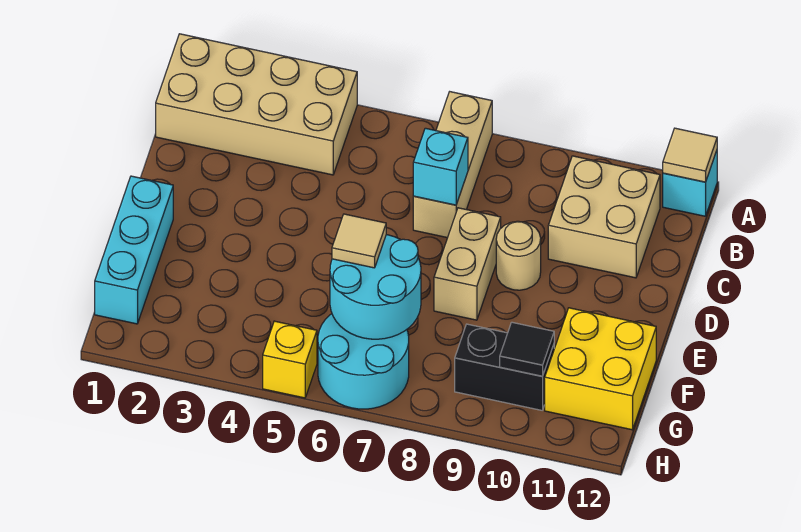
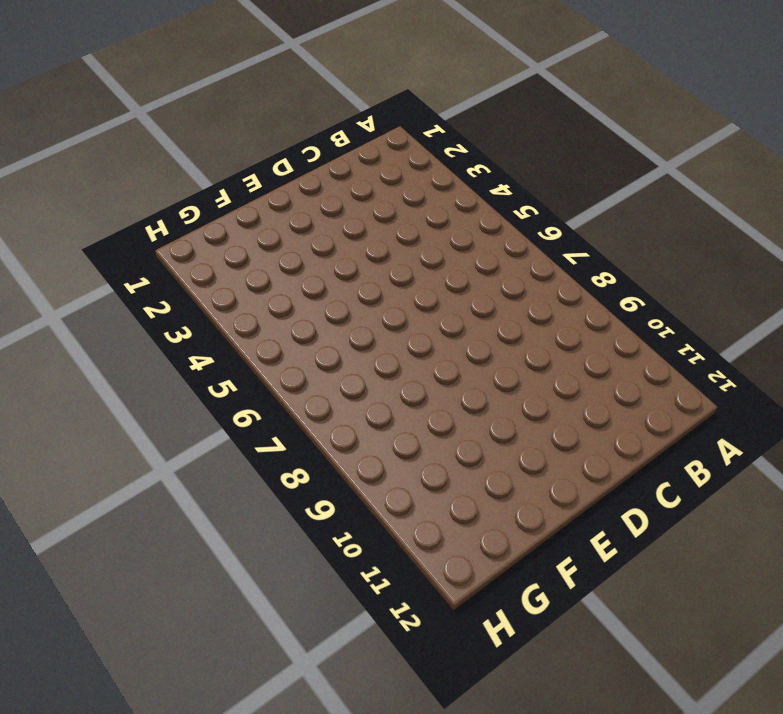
none -> tan 2x4 brick [156,34,357,175]
none -> tan 1x3 brick [413,92,492,238]
none -> cyan 1x1 brick [663,151,717,216]

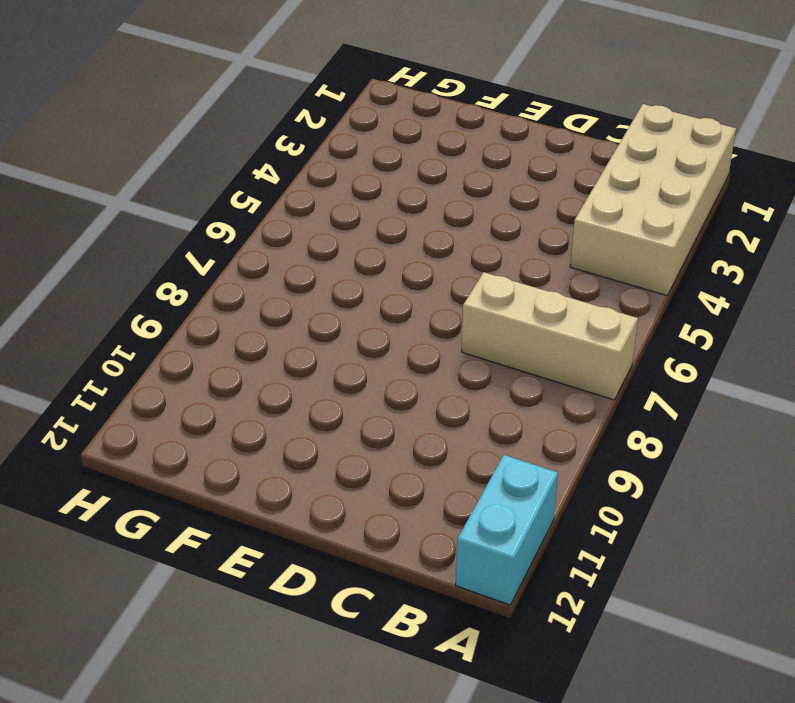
cyan 1x2 brick [456,455,558,605] -> cyan 1x1 brick [663,151,717,216]
none -> tan 2x2 brick [548,156,660,278]
none -> tan 1x2 brick [434,208,501,320]
none -> tan 1x1 round brick [496,221,541,290]

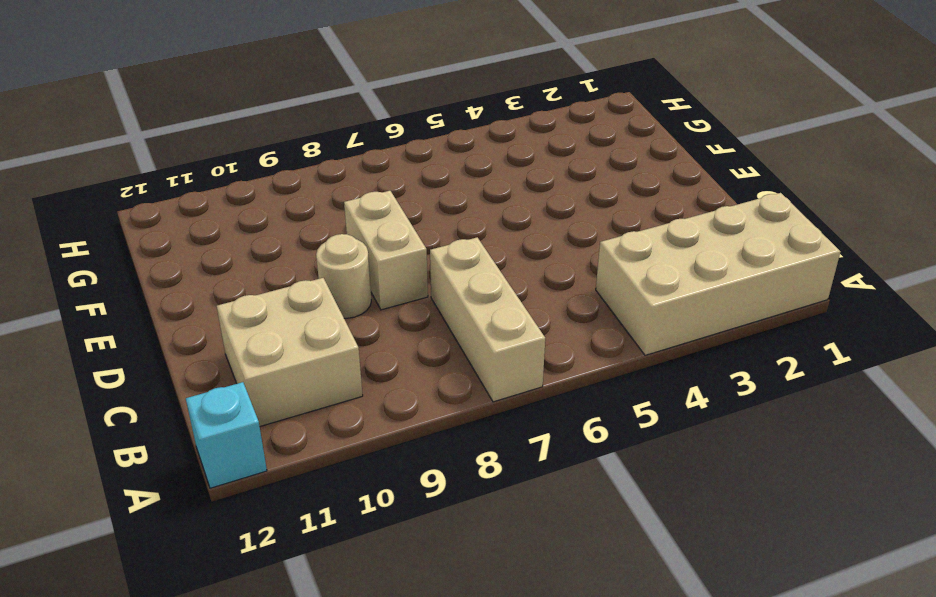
none -> cyan 1x3 brick [95,176,173,324]
none -> yellow 2x2 brick [545,308,656,430]
none -> cyan 2x2 round brick [318,314,409,409]

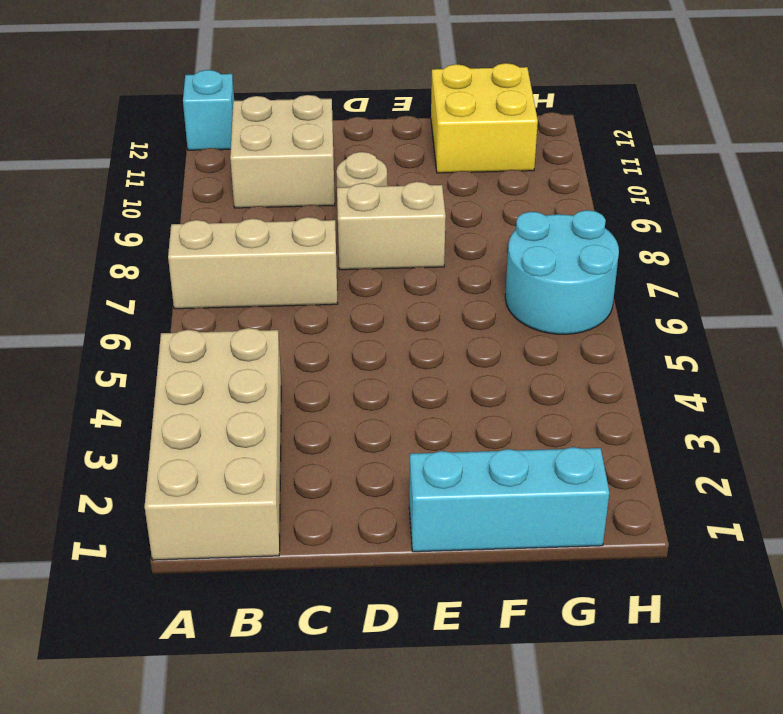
none -> black 1x2 brick [455,324,554,410]
none -> yellow 1x1 brick [263,321,317,398]
none -> tan 1x1 tile [663,128,717,182]

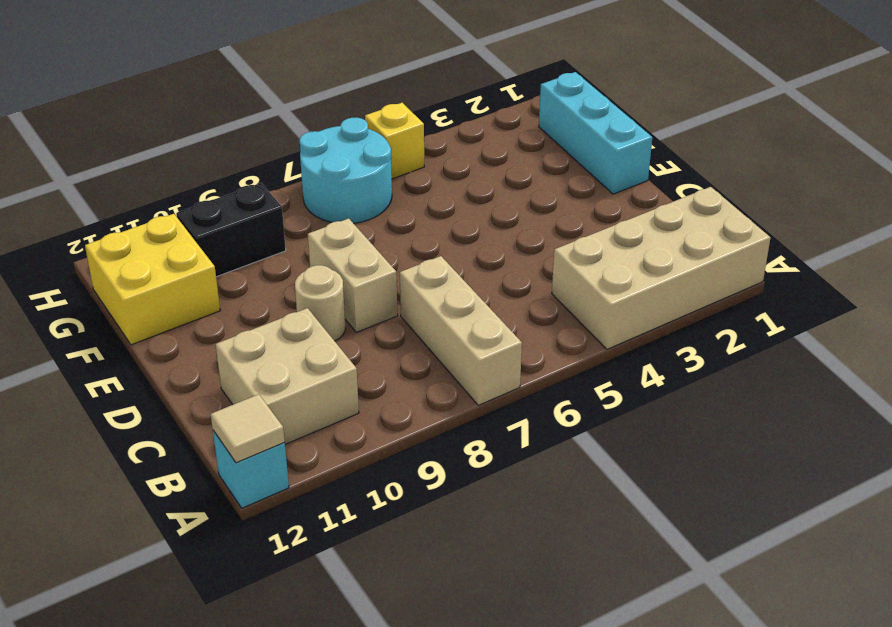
none -> cyan 1x1 brick [413,128,468,205]
none -> cyan 2x2 round brick [330,235,421,339]
none -> black 1x1 tile [500,322,554,376]

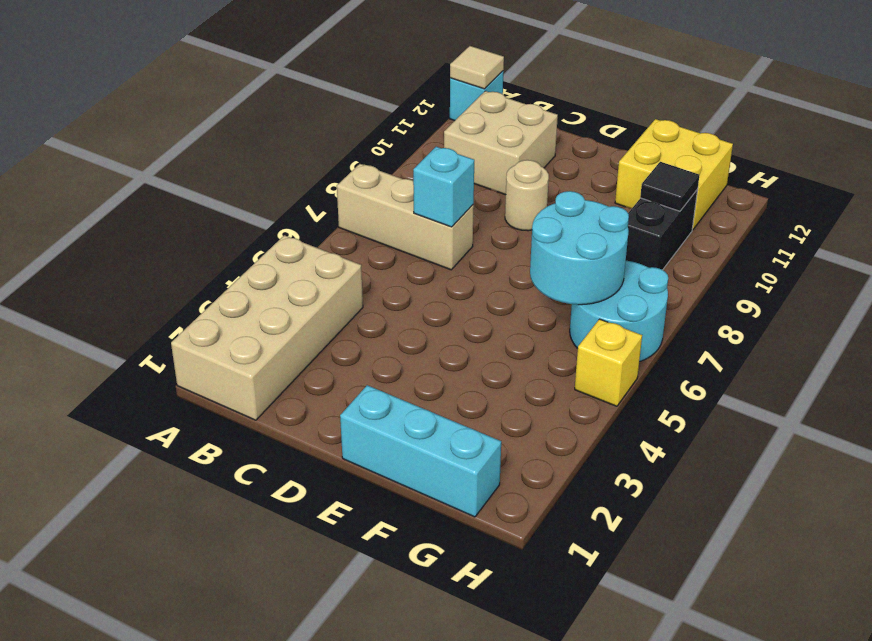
none -> tan 1x2 brick [434,208,501,320]
none -> tan 1x1 tile [332,214,386,268]

